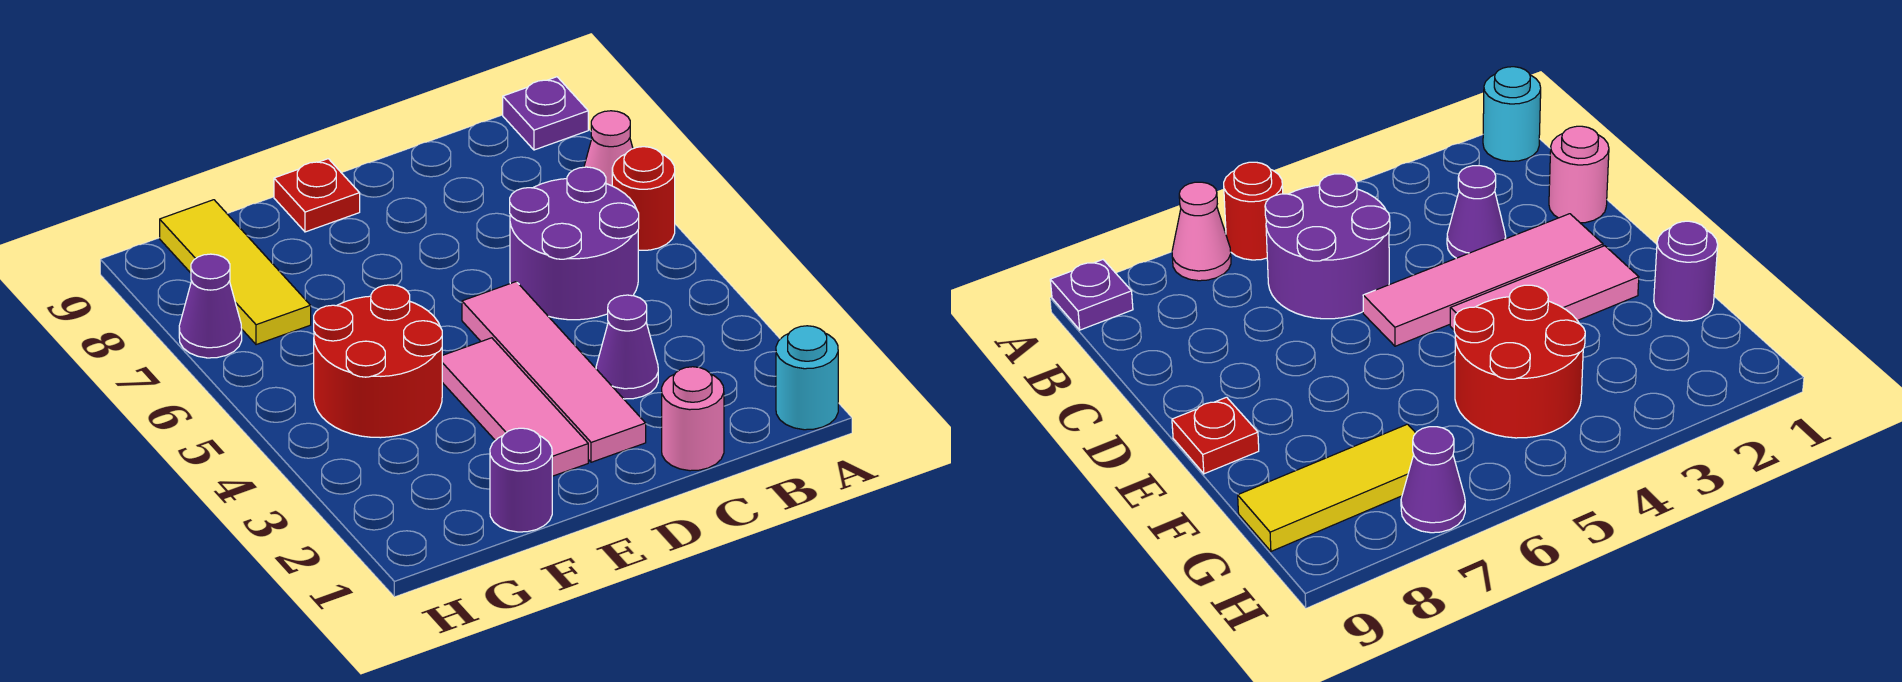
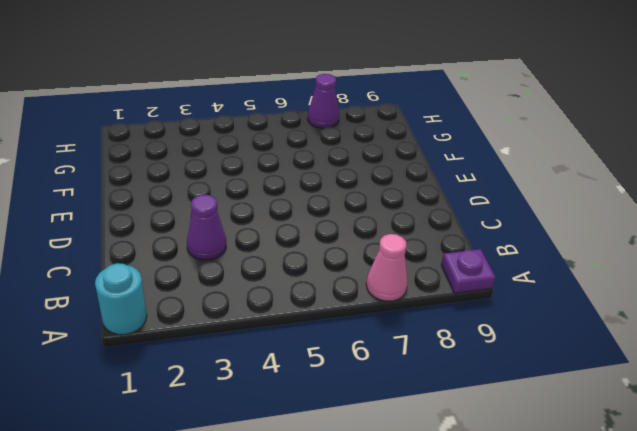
none -> red 1x1 round brick [612,147,675,250]
none -> purple 2x2 round brick [510,167,639,320]
none -> pink 1x1 round brick [662,367,724,471]

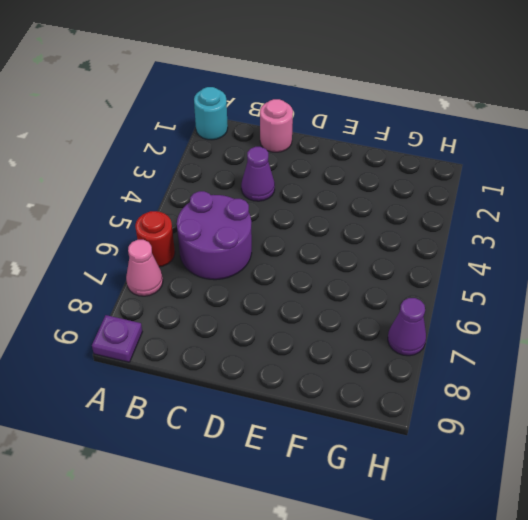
none -> pink 1x4 tile [462,282,646,462]
none -> pink 1x3 tile [442,338,588,476]
none -> red 1x1 plate [274,159,360,232]

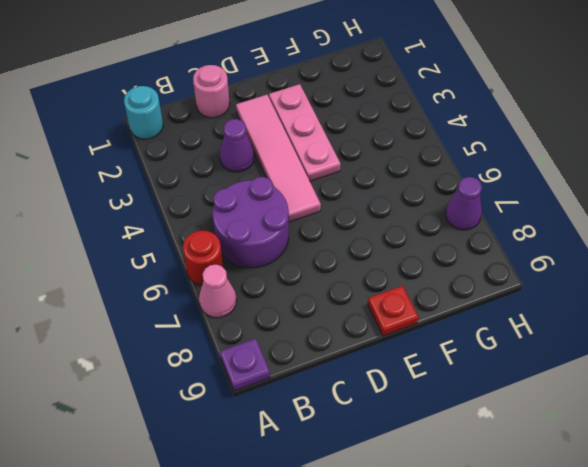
pink 1x3 plate [269,84,340,181] -> pink 1x3 tile [442,338,588,476]
none -> purple 1x1 round brick [490,428,552,532]
none -> red 2x2 round brick [314,285,442,438]
none -> yellow 1x3 tile [160,200,311,345]

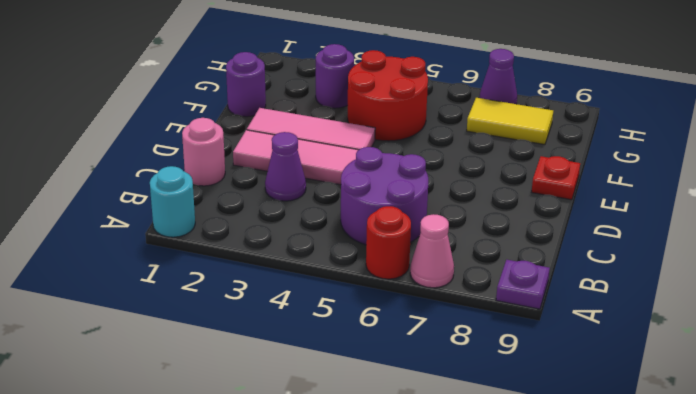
purple 1x1 round brick [316,44,354,108] -> none
yellow 1x2 tile [467,98,553,145] -> yellow 1x3 tile [160,200,311,345]

